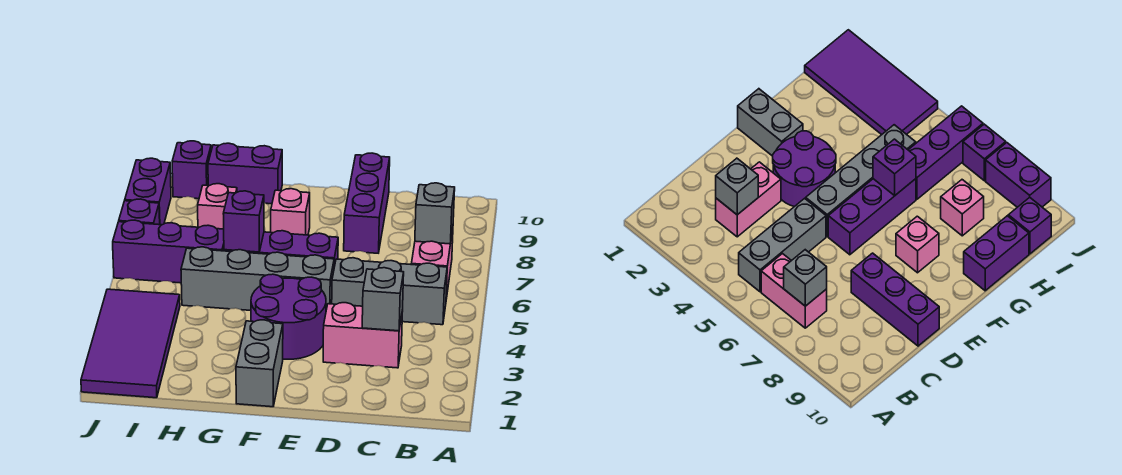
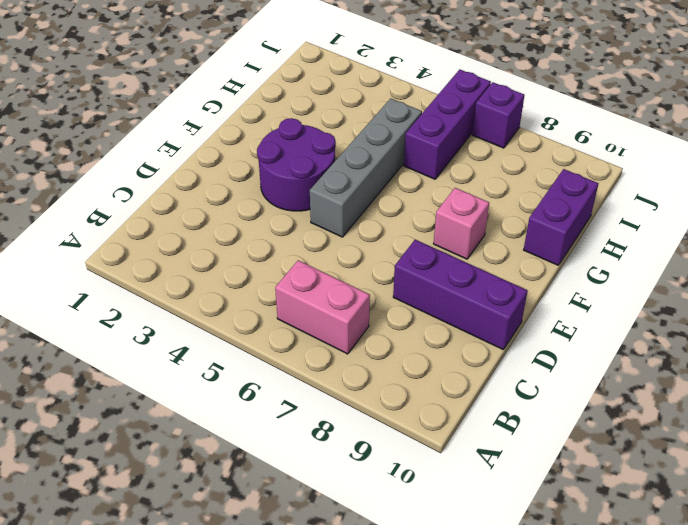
none -> grey 1x3 brick [332,258,447,325]
none -> pink 1x2 brick [323,303,403,368]
none -> purple 1x3 brick [224,231,338,267]

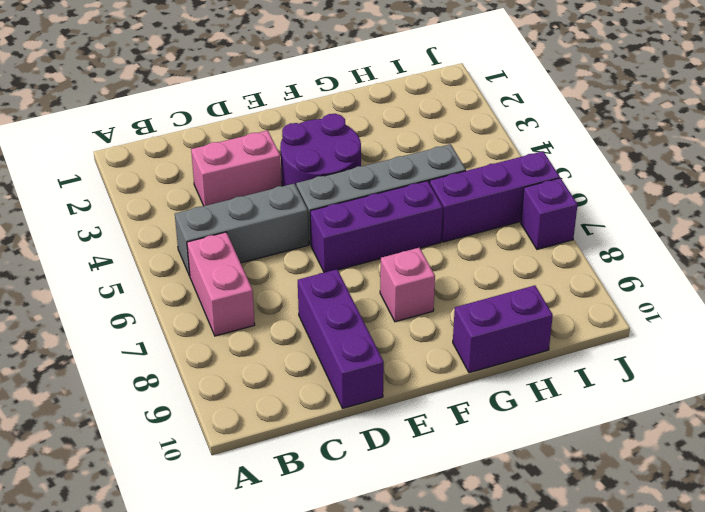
none -> grey 1x2 brick [236,320,283,407]
none -> pink 1x1 brick [198,184,237,229]
none -> purple 2x4 tile [81,289,180,398]

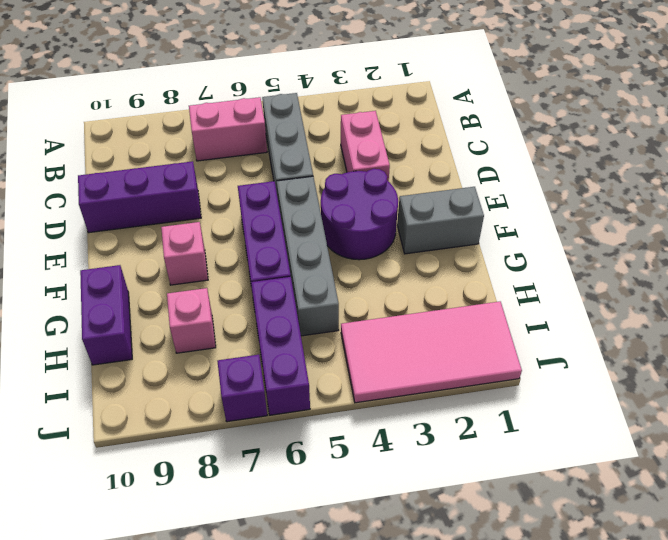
pink 2x4 tile [341,302,522,403] -> purple 2x4 tile [81,289,180,398]
none -> purple 1x1 brick [172,141,211,199]
none -> purple 1x2 brick [125,158,171,225]
none -> grey 1x1 brick [415,183,455,244]

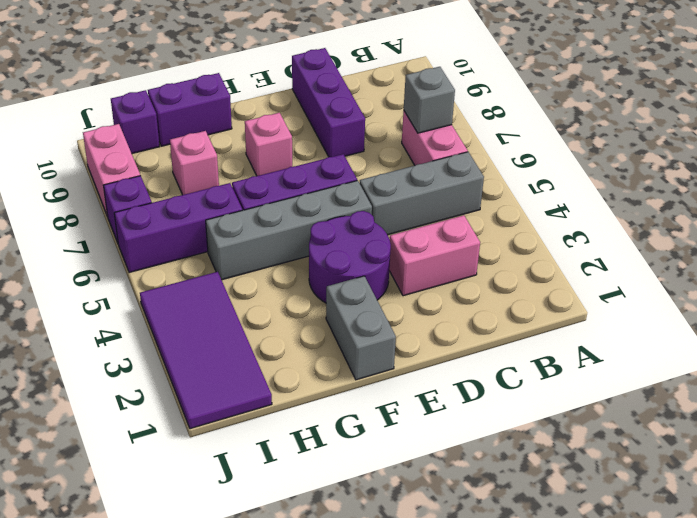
pink 1x2 brick [83,124,140,217] -> purple 1x2 brick [125,158,171,225]
none -> grey 1x1 brick [362,268,404,331]
none -> purple 1x1 brick [223,191,264,252]

